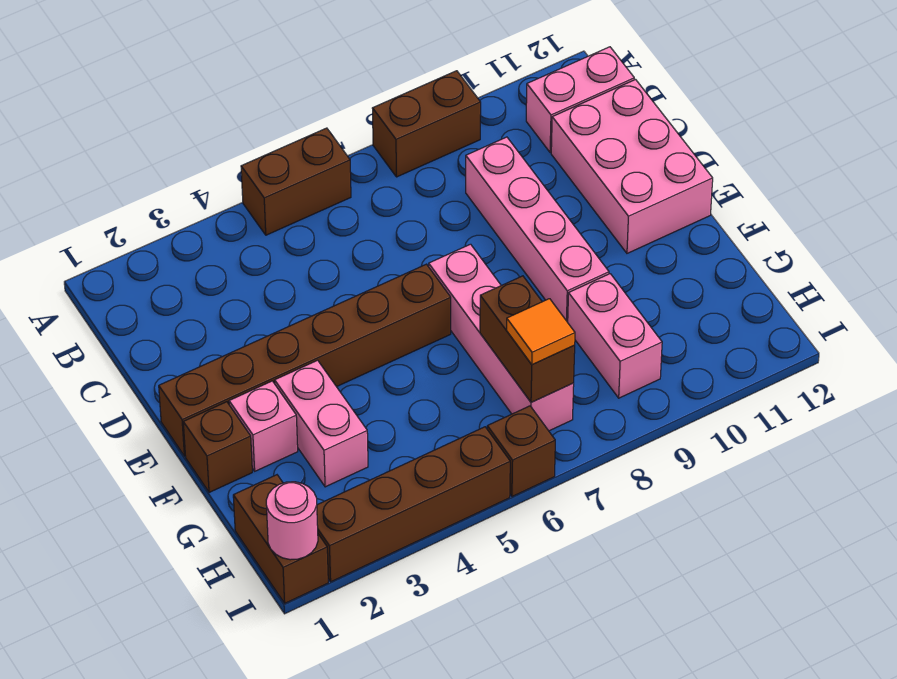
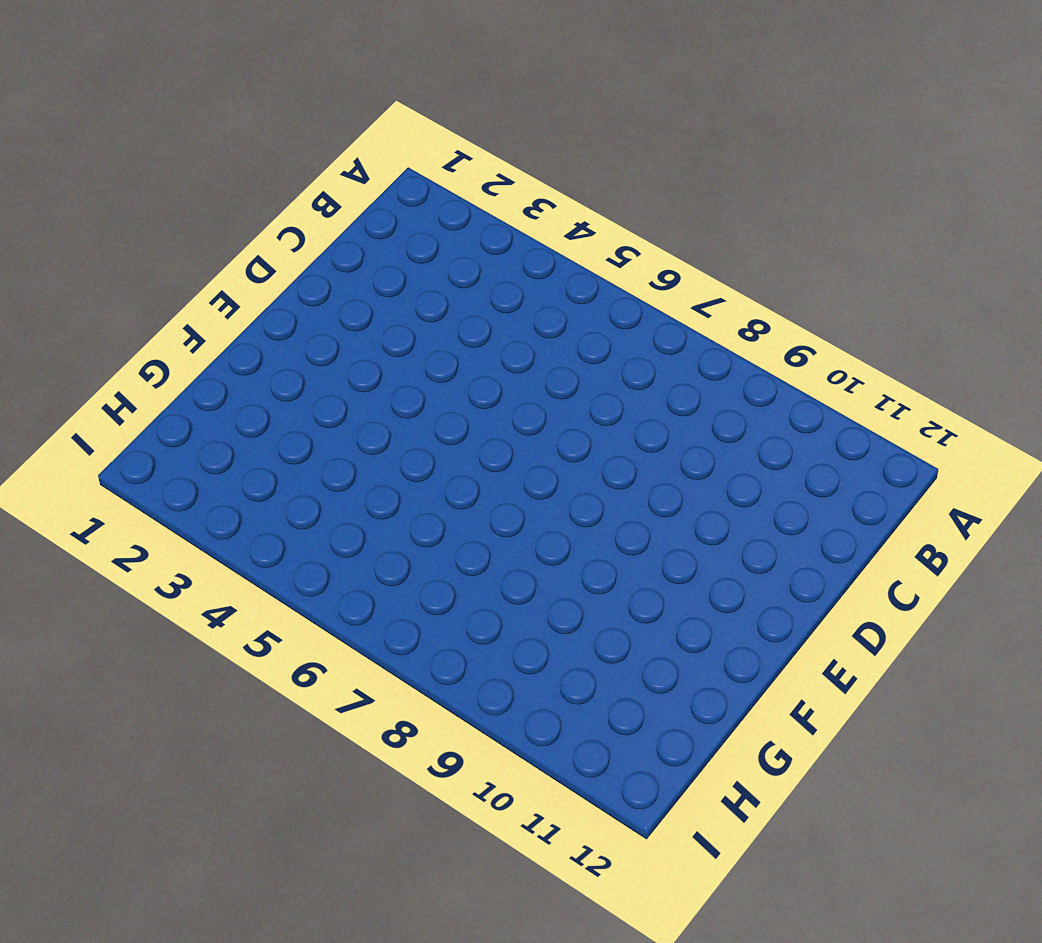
none -> brown 1x2 brick [241,128,351,235]
none -> brown 1x2 brick [372,71,481,177]
none -> pink 1x2 brick [526,47,634,153]

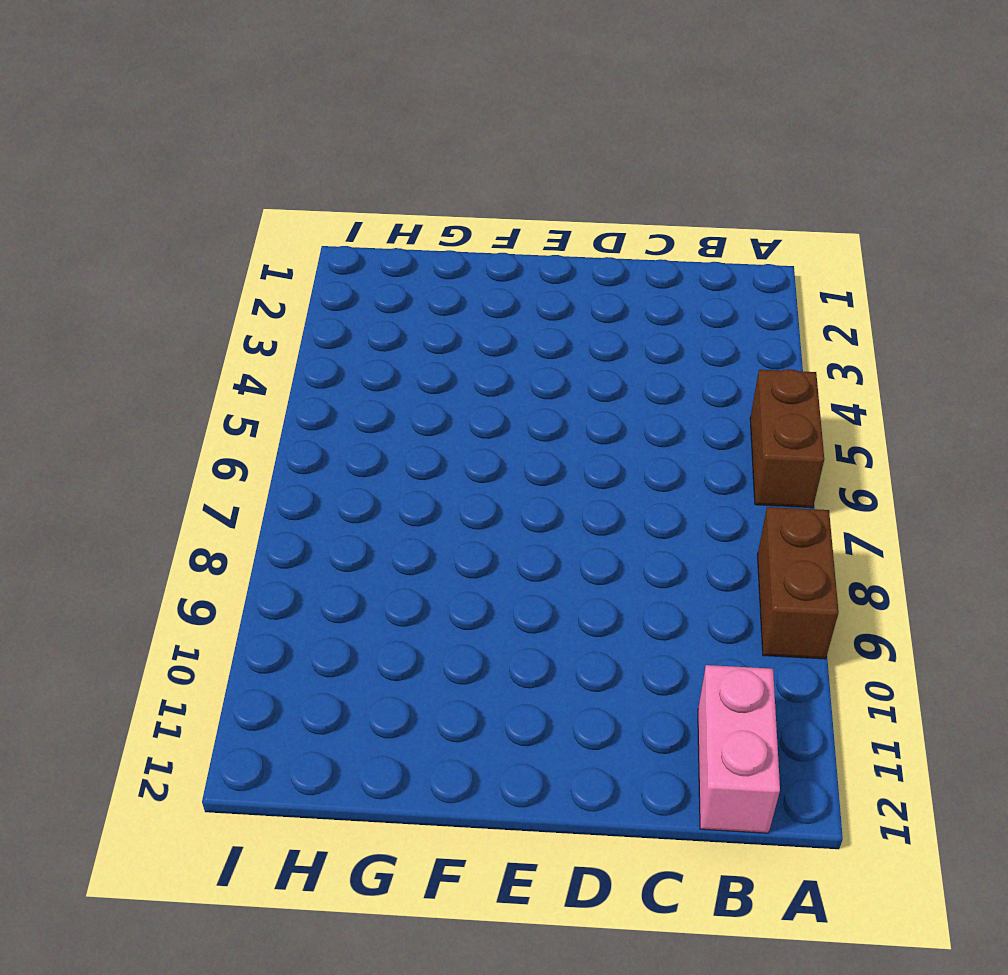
none -> pink 1x4 brick [466,137,609,322]
none -> pink 2x3 brick [551,80,713,253]
none -> brown 1x6 brick [159,264,451,456]

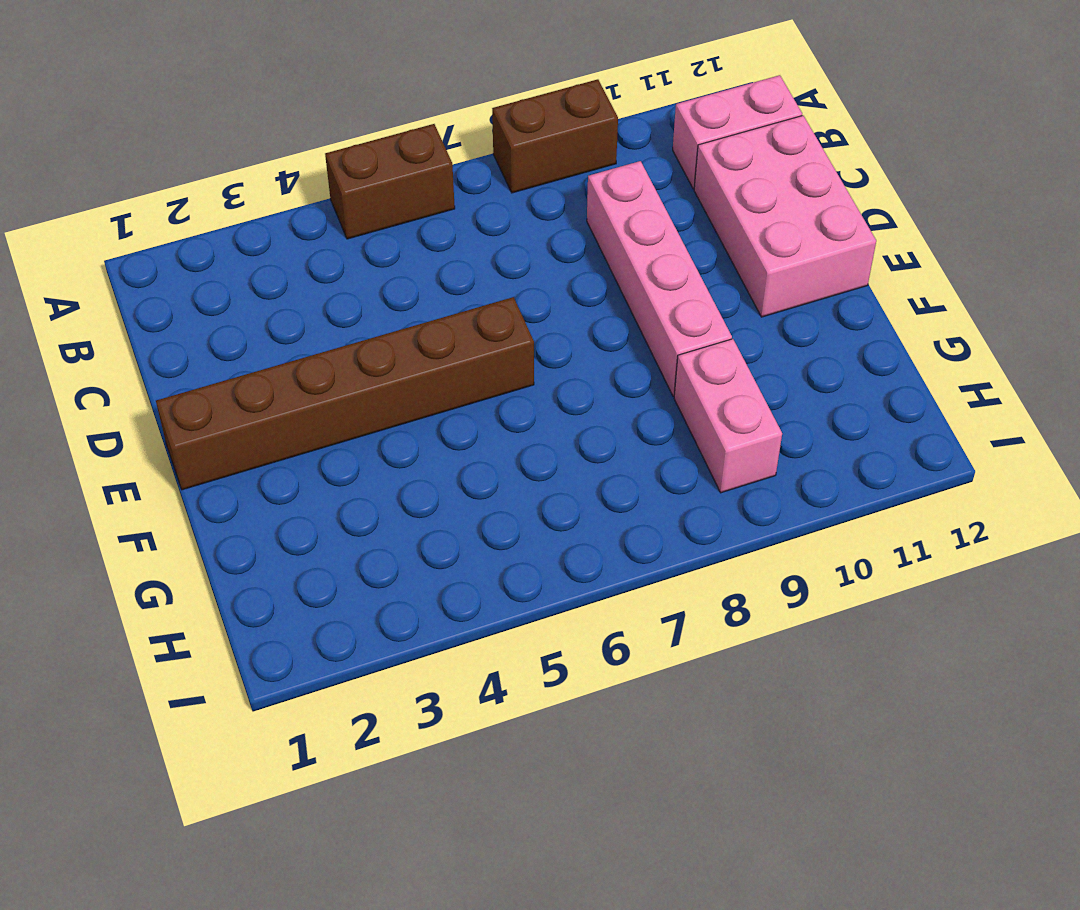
none -> pink 1x4 brick [429,244,574,431]
none -> brown 1x1 brick [183,402,252,492]
none -> pink 1x1 brick [229,381,298,471]

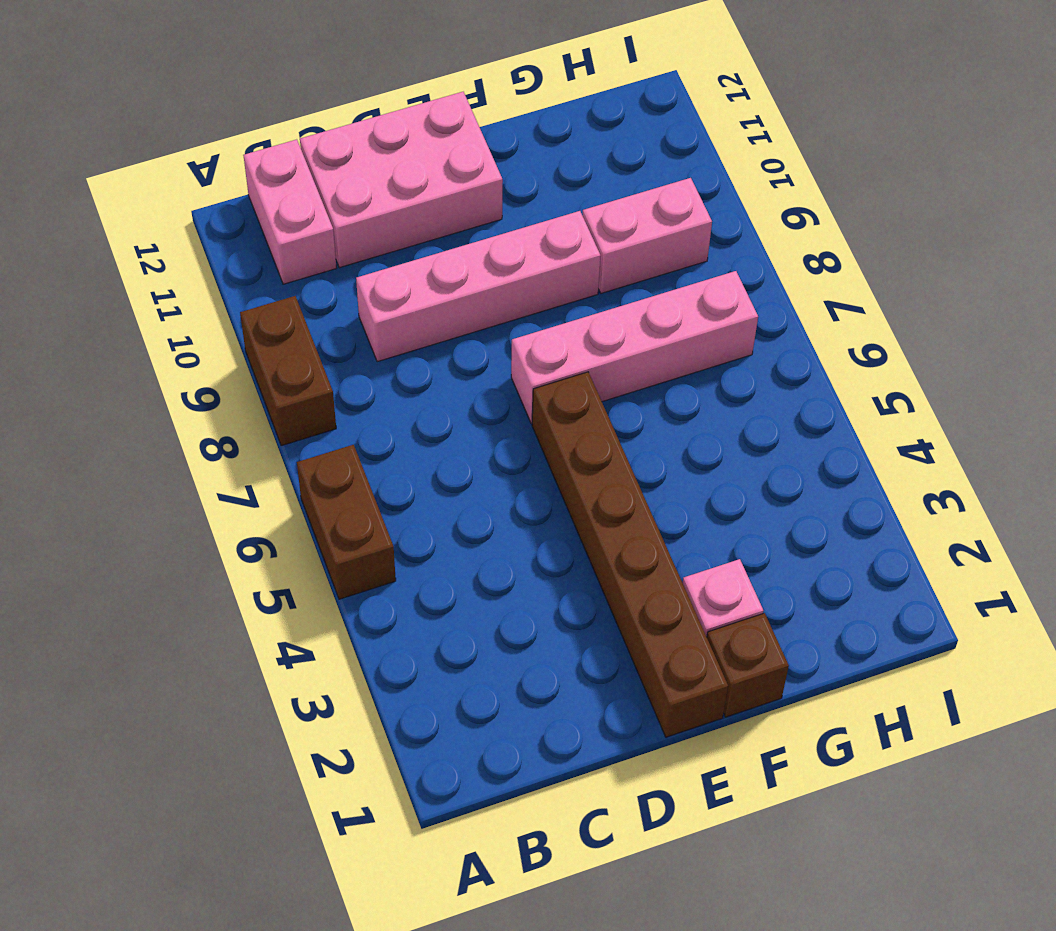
none -> pink 1x2 brick [275,360,368,487]
none -> brown 1x2 brick [233,475,328,603]
none -> brown 1x4 brick [317,427,510,582]

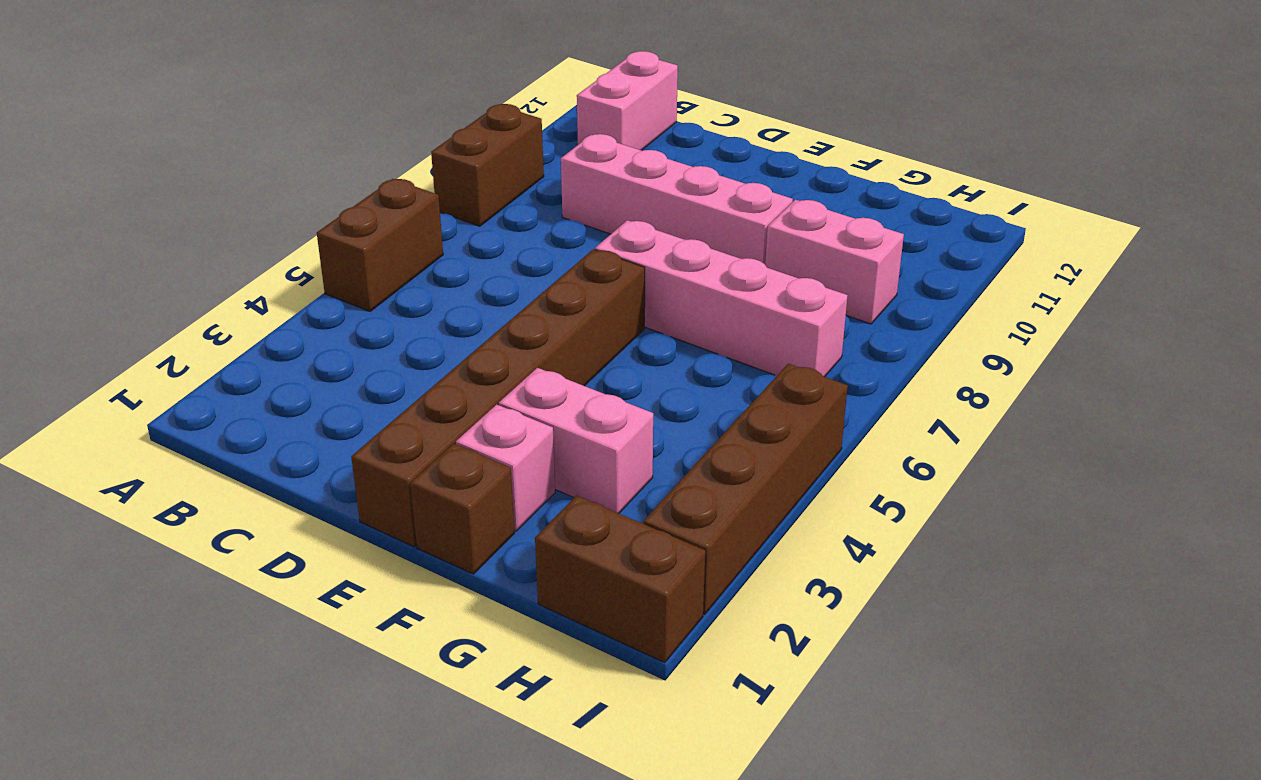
none -> pink 2x3 brick [551,80,713,253]
none -> brown 1x1 brick [487,406,555,497]
none -> brown 1x2 brick [480,276,575,403]

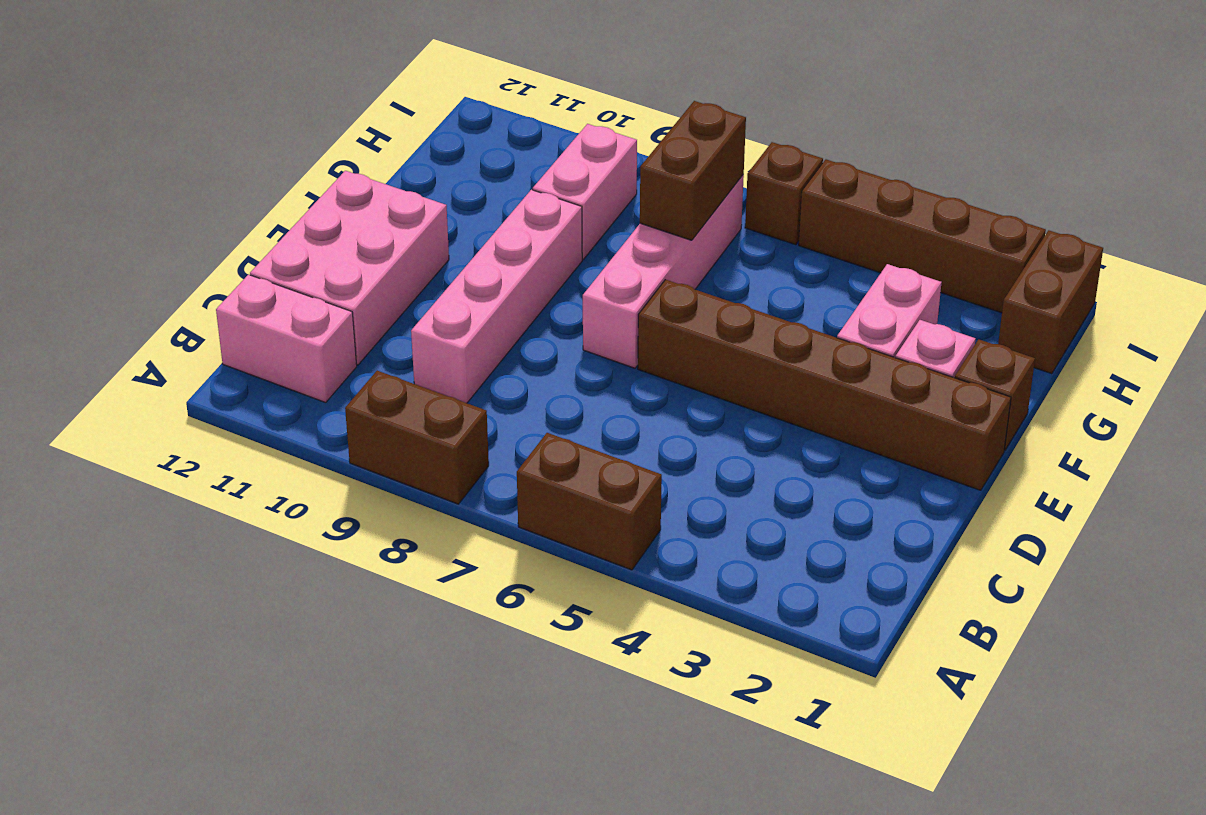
none -> pink 1x1 round brick [266,482,318,560]
none -> orange 1x1 tile [507,299,575,365]

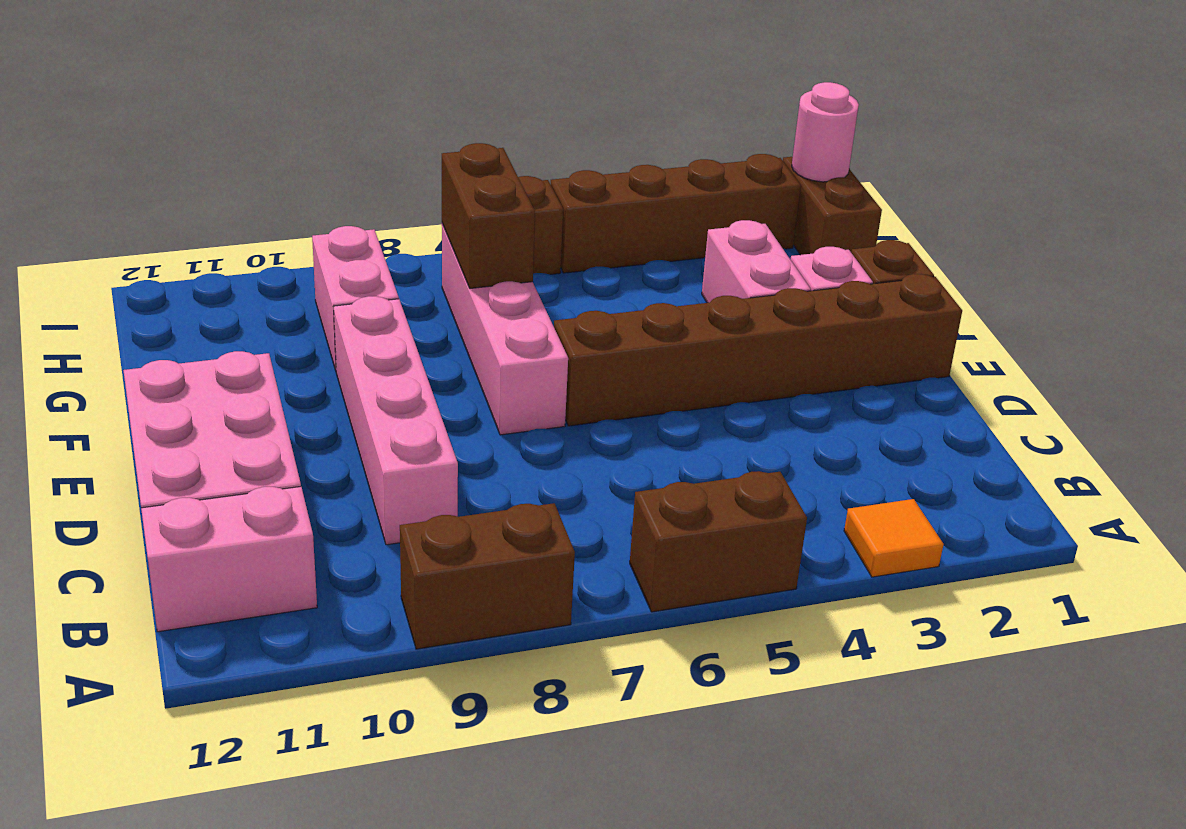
orange 1x1 tile [844,499,944,577] -> orange 1x1 tile moved to [507,299,575,365]

